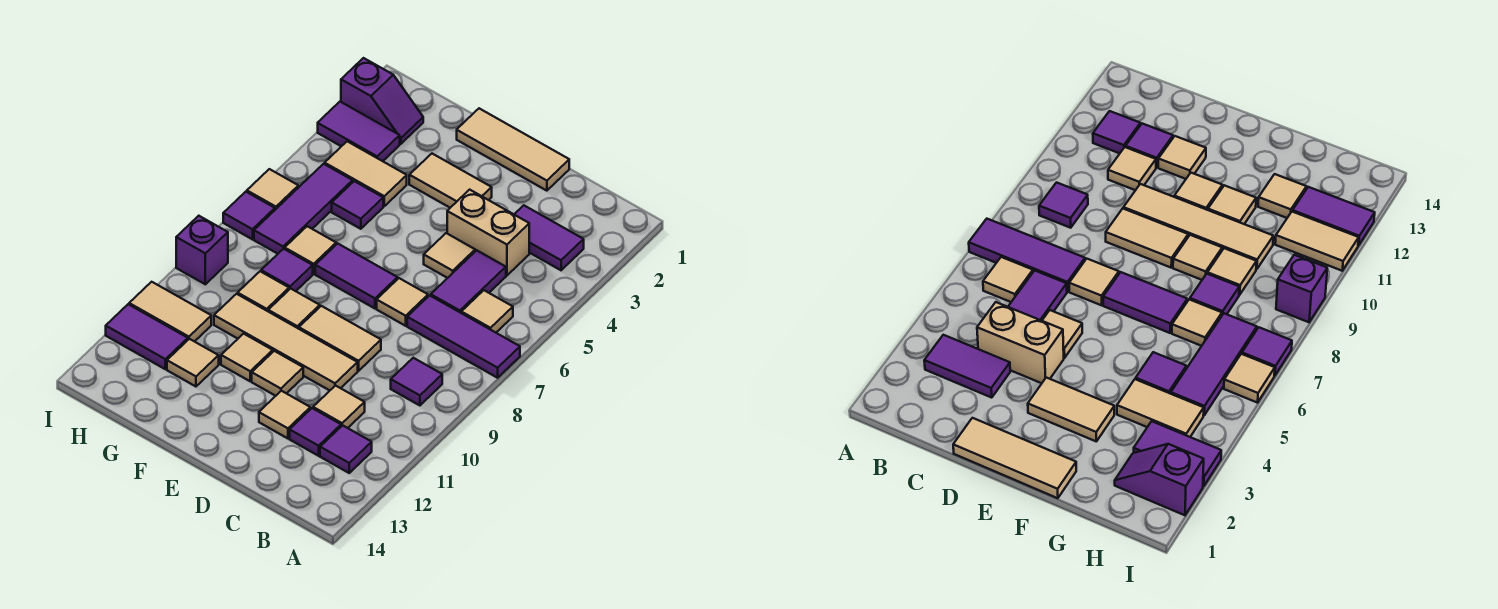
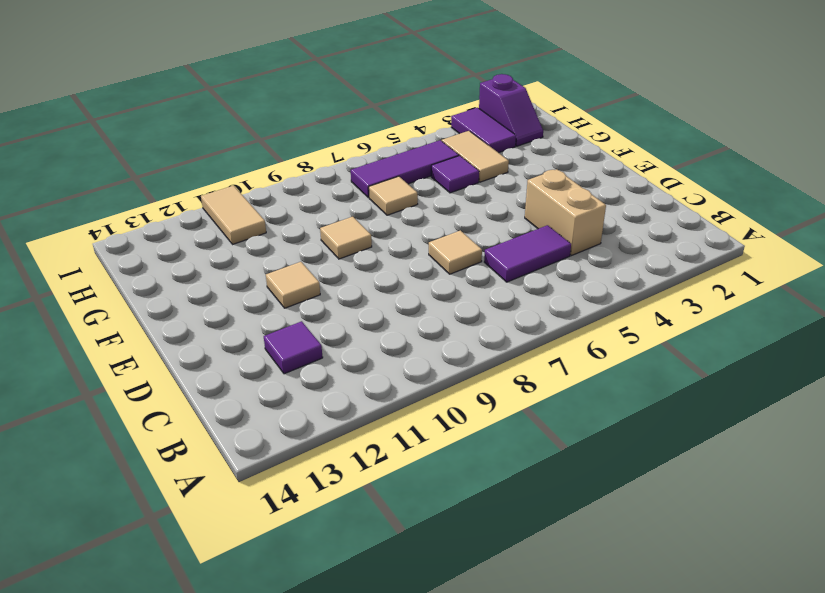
none -> purple 1x3 tile [407,295,520,378]
none -> purple 1x2 tile [514,205,584,270]
none -> tan 1x1 tile [461,290,513,332]
none -> purple 1x1 tile [391,358,442,405]

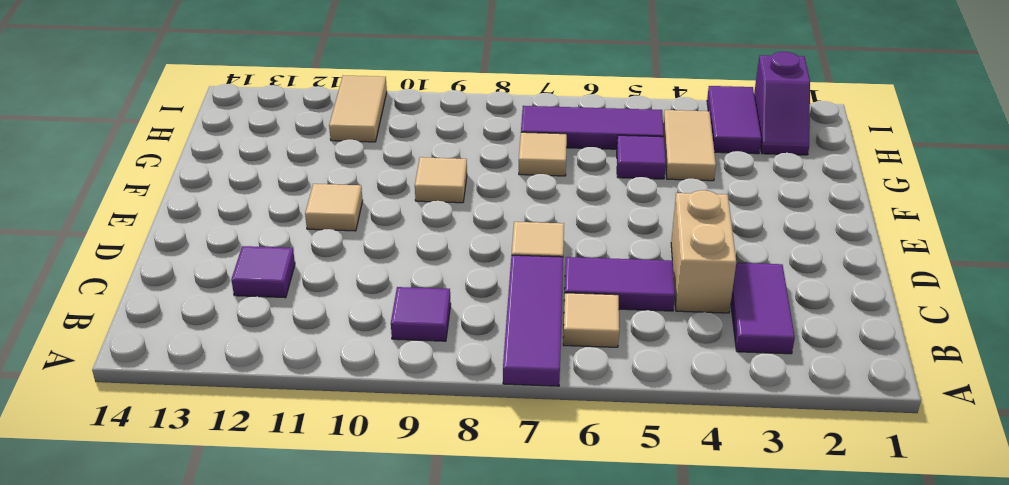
none -> purple 1x1 tile [320,425,372,473]
none -> tan 1x1 tile [313,386,365,428]
none -> tan 1x3 tile [457,108,569,191]
none -> tan 1x1 tile [424,233,475,278]

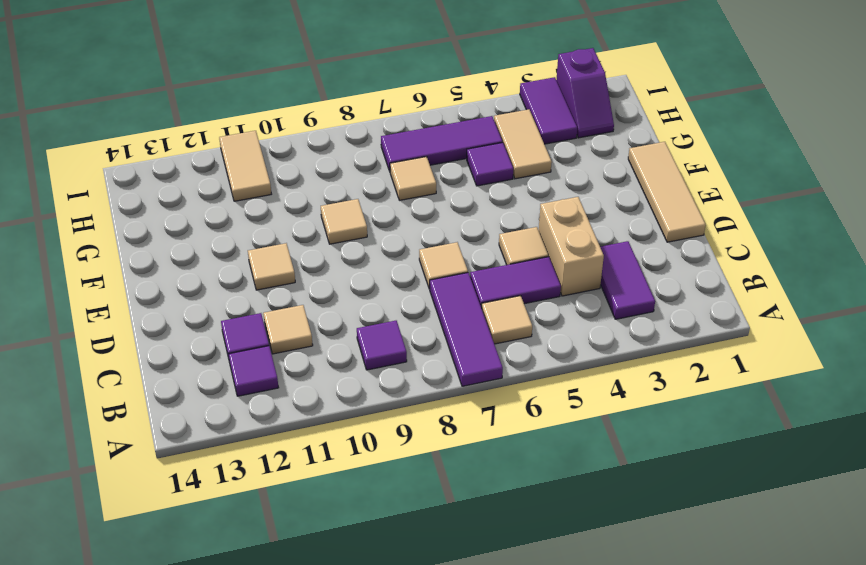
none -> tan 1x2 tile [299,306,381,371]
none -> tan 1x4 tile [214,294,358,390]
none -> tan 1x1 tile [259,391,310,438]
none -> tan 1x2 tile [409,154,492,208]

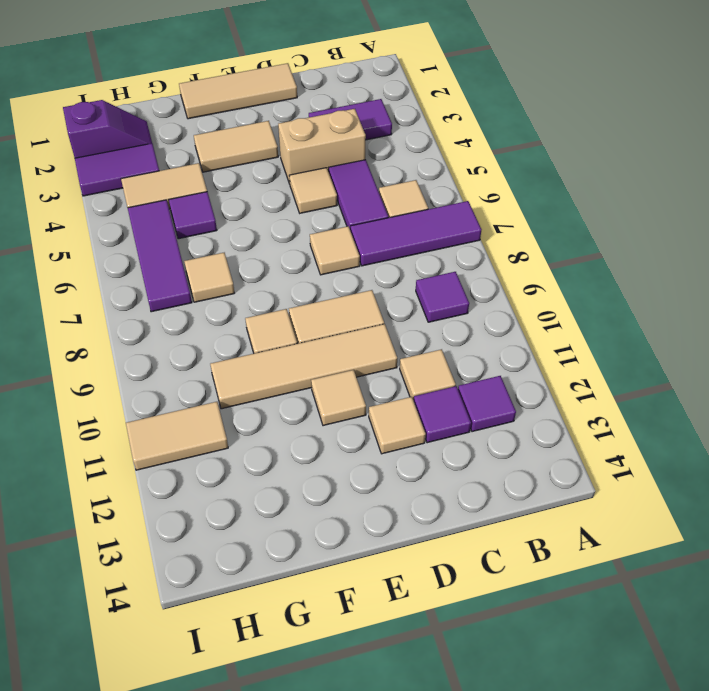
none -> purple 1x2 tile [315,244,398,308]
none -> tan 1x1 tile [221,334,273,381]
none -> purple 1x1 tile [261,249,313,291]
none -> tan 1x1 tile [238,271,289,311]

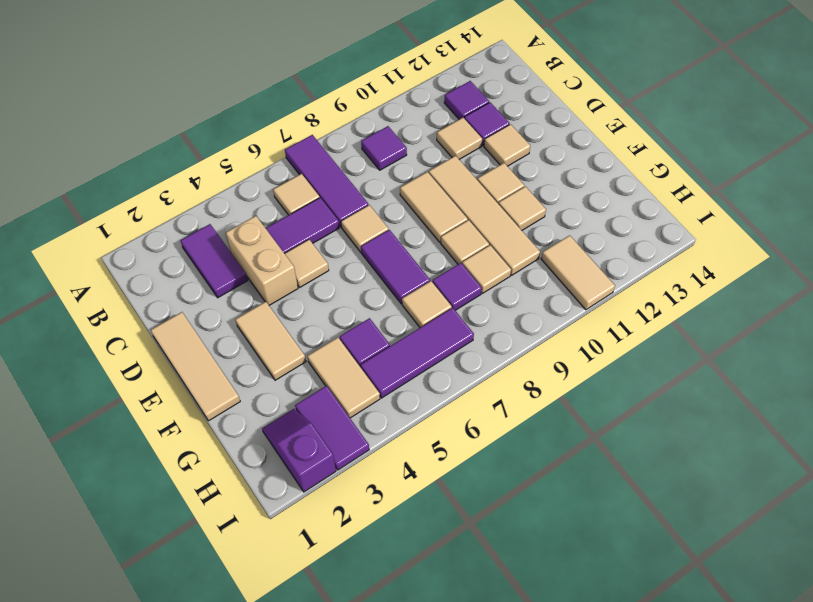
none -> tan 1x1 tile [167,339,219,386]
none -> purple 1x2 tile [106,304,188,369]
none -> tan 1x1 tile [247,169,298,210]
none -> purple 1x1 tile [223,192,275,239]

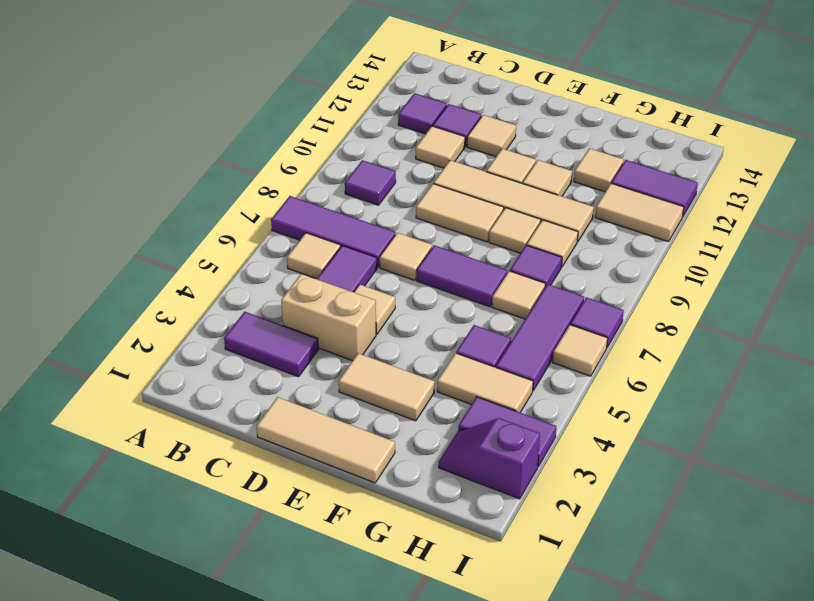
none -> purple 1x1 brick [176,216,228,284]

